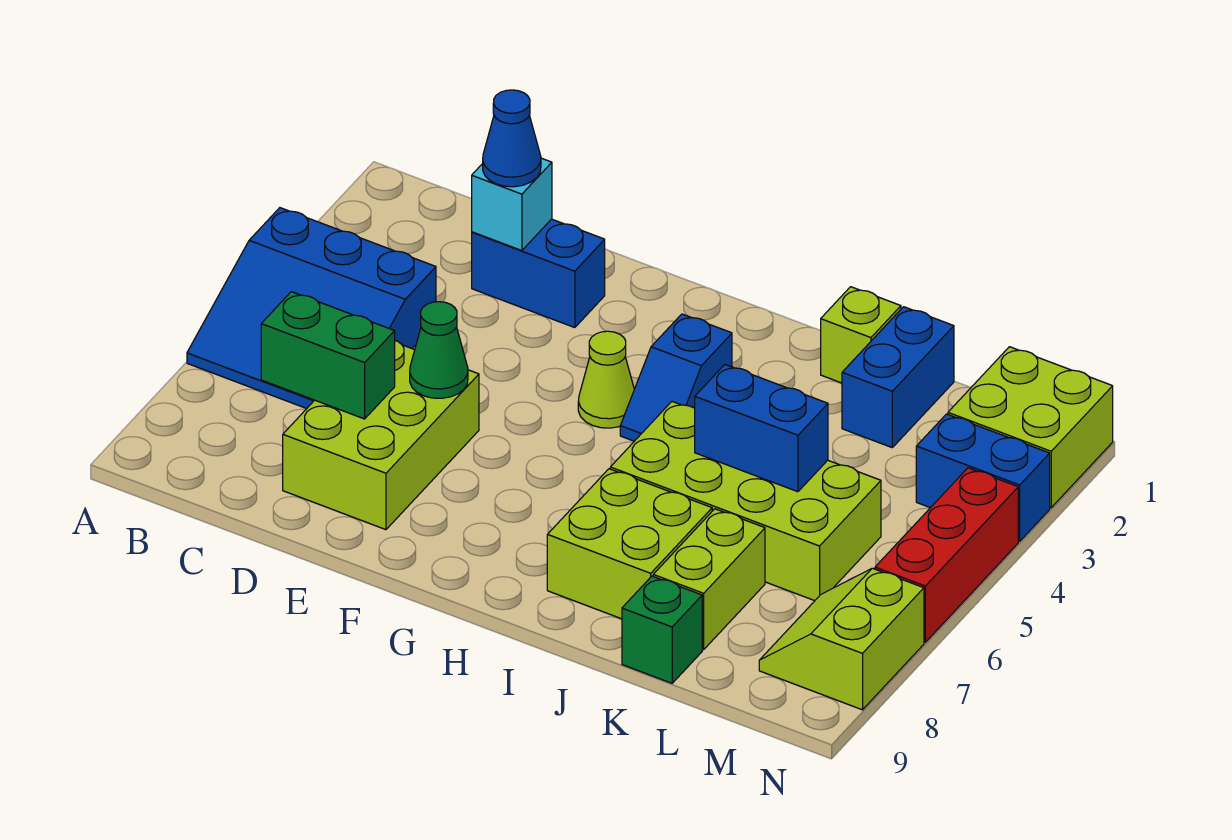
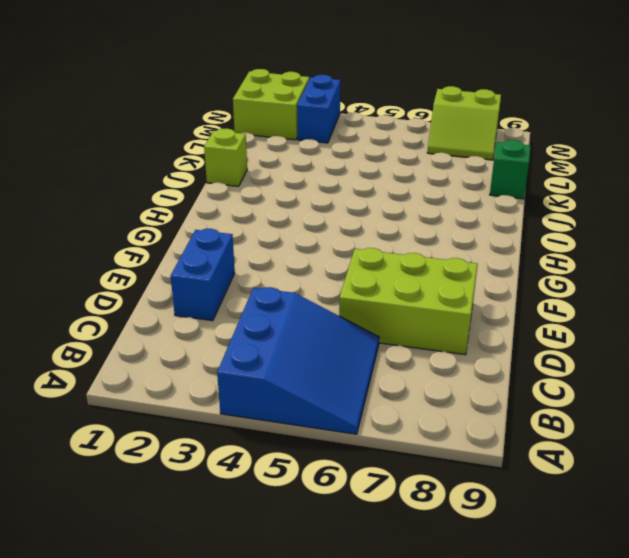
none -> lime 1x1 cone [578,331,634,428]
none -> blue 1x2 slope [620,314,732,441]
none -> lime 2x4 brick [610,402,881,601]

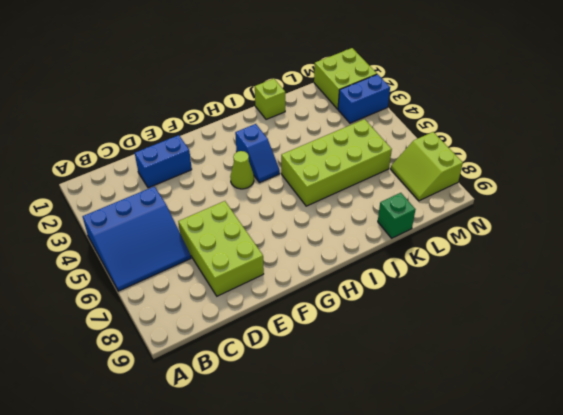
none -> lime 2x2 brick [547,469,712,619]
none -> blue 1x2 brick [842,307,954,447]
none -> lime 1x2 brick [653,509,765,650]

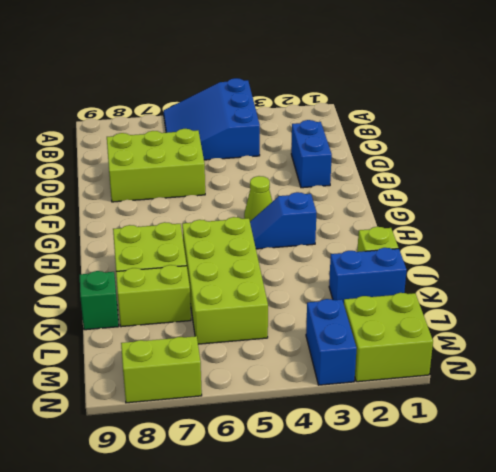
none -> red 1x3 brick [875,468,1018,642]
none -> green 1x2 brick [261,292,395,419]
none -> cyan 1x1 brick [472,158,552,251]

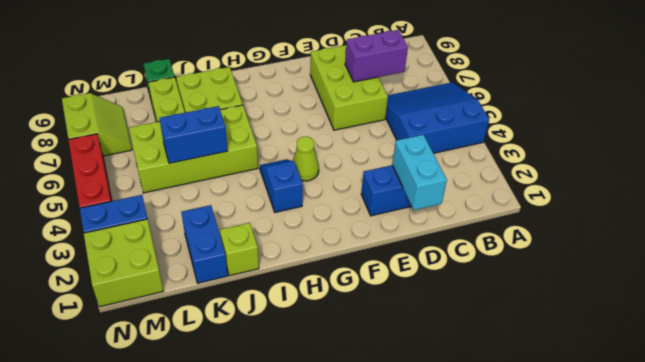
purple 1x2 brick [345,30,408,82] -> green 1x2 brick [261,292,395,419]
cyan 1x2 brick [392,135,447,210] -> cyan 1x1 brick [472,158,552,251]
none -> green 1x1 cone [410,302,468,398]
none -> blue 1x1 cone [483,90,541,187]

